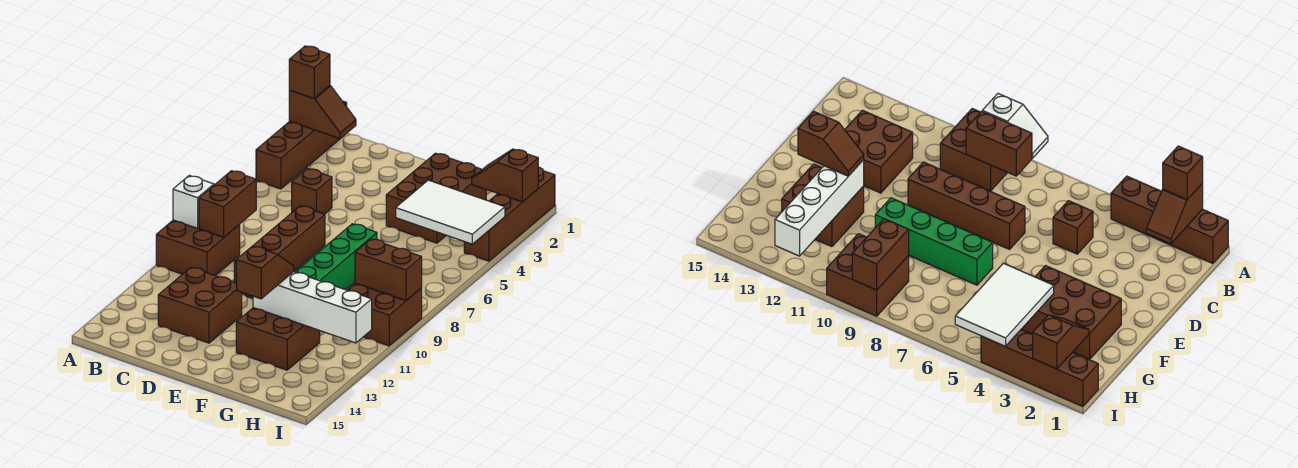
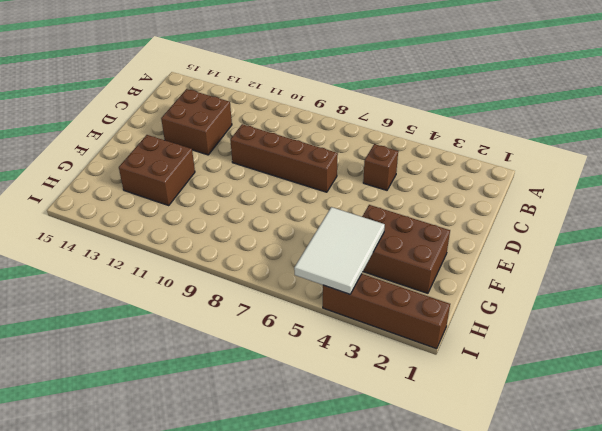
none -> brown 1x4 brick [256,101,347,189]
none -> brown 2x2 brick [156,220,240,276]
none -> green 1x4 brick [296,224,377,290]

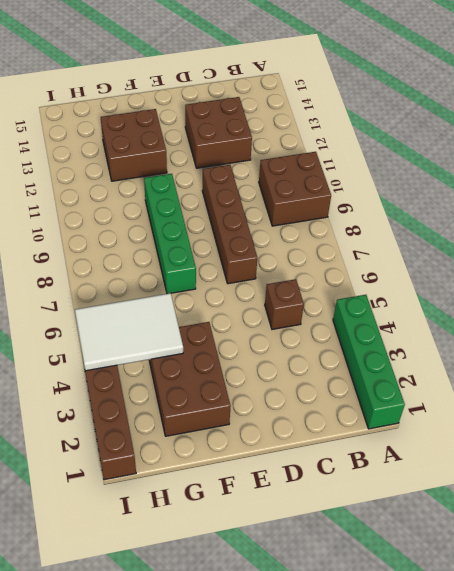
green 1x4 brick [333,295,405,429] -> brown 1x4 brick [256,101,347,189]
none -> brown 2x2 brick [348,283,422,346]
none -> brown 1x2 slope [289,86,356,139]
none -> white 1x2 slope [173,175,215,228]

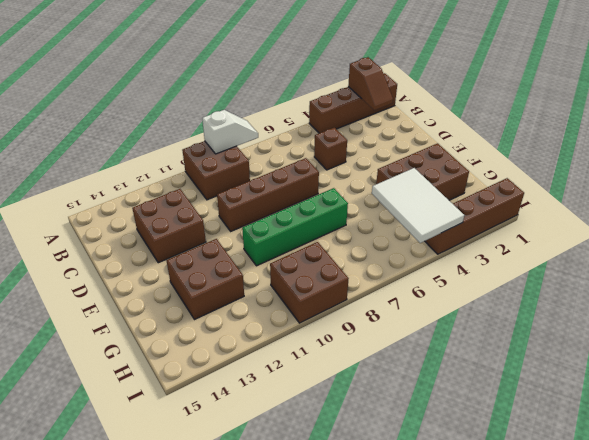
none -> brown 1x2 brick [199,171,256,237]
none -> white 1x4 brick [253,272,372,343]
none -> brown 1x2 slope [472,149,538,202]

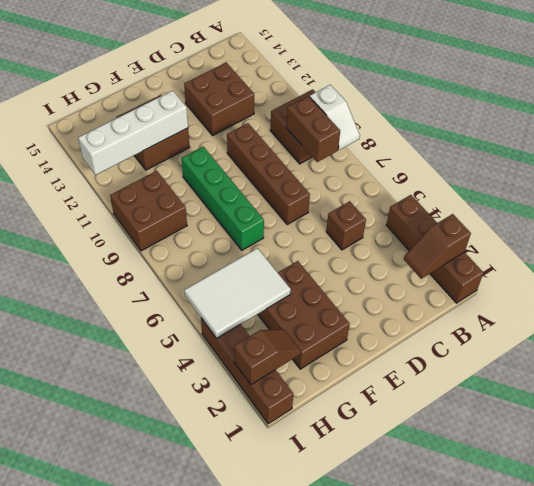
none -> brown 1x2 brick [355,239,422,301]
none -> brown 1x1 brick [289,46,330,99]
none -> brown 1x2 slope [236,246,294,299]

